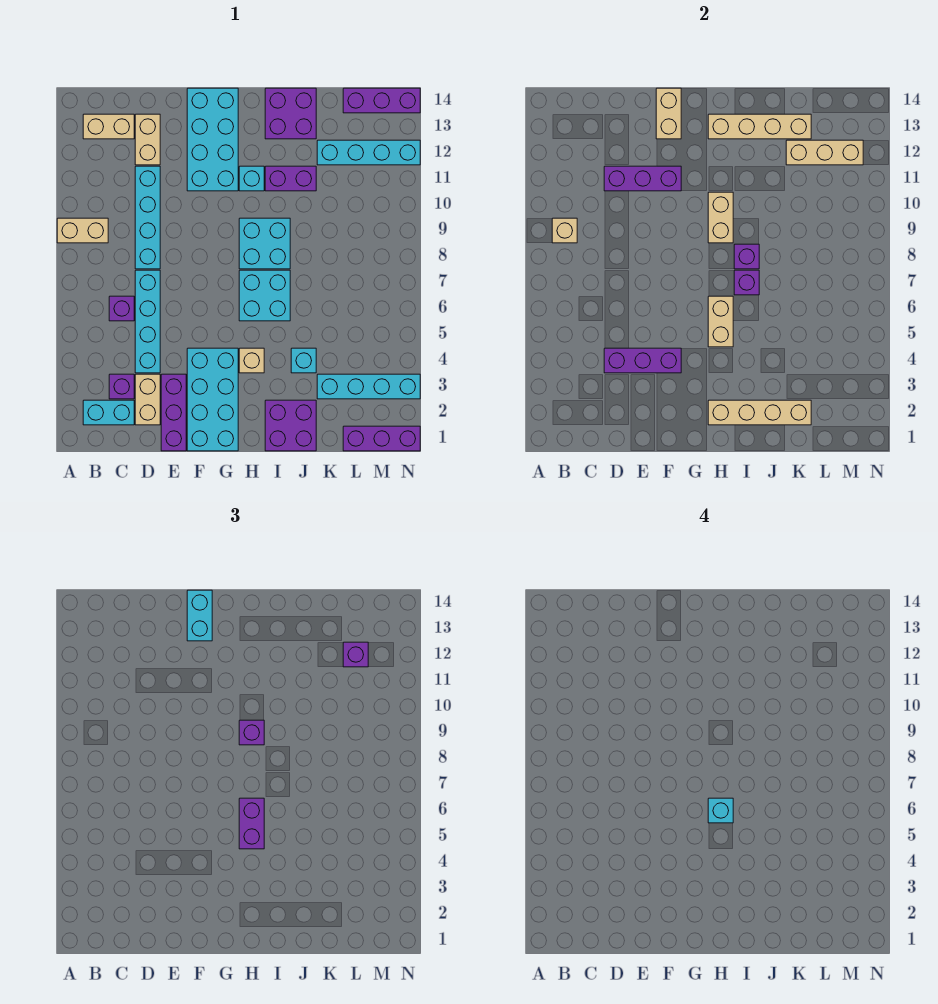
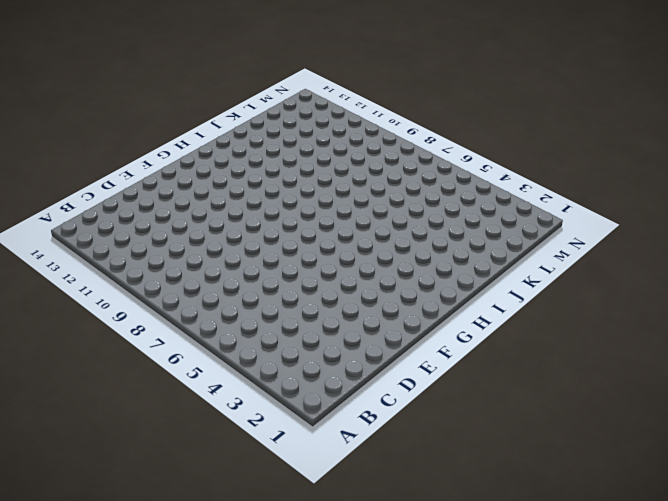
none -> tan 1x2 brick [57,218,108,243]
none -> cyan 1x2 brick [83,400,134,425]
none -> tan 1x2 brick [83,114,134,139]
none -> purple 1x1 brick [109,374,134,399]

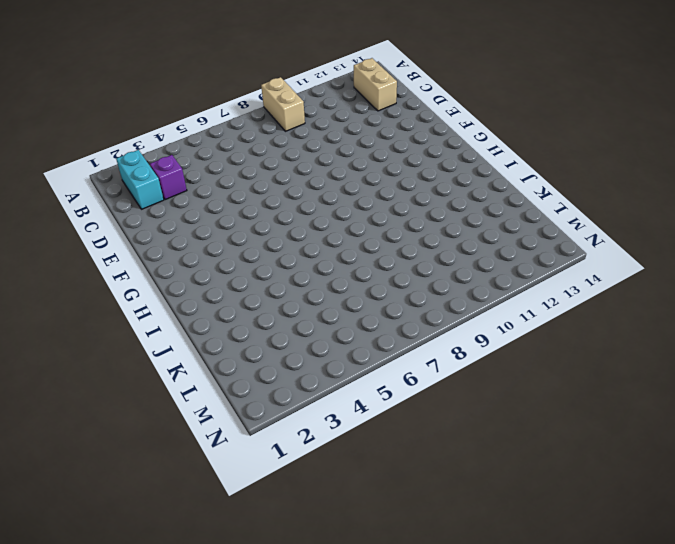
none -> purple 1x1 brick [109,296,134,321]
none -> tan 1x2 brick [135,374,160,425]
none -> cyan 1x4 brick [135,270,160,373]
none -> cyan 1x4 brick [135,166,160,269]

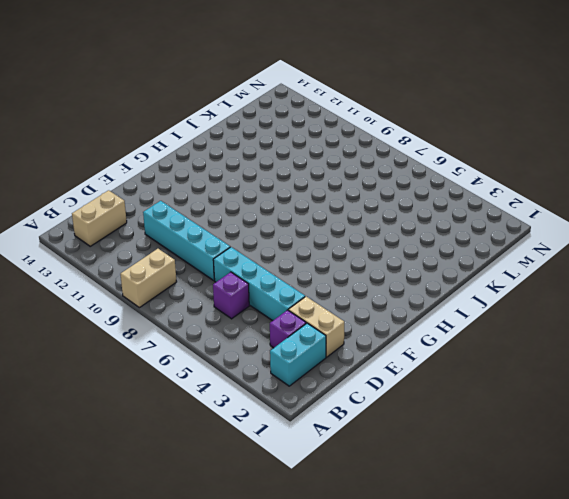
none -> tan 1x2 brick [135,114,160,165]
none -> purple 1x3 brick [161,374,186,451]
none -> cyan 2x4 brick [187,348,238,451]
none -> cyan 2x4 brick [187,88,238,191]

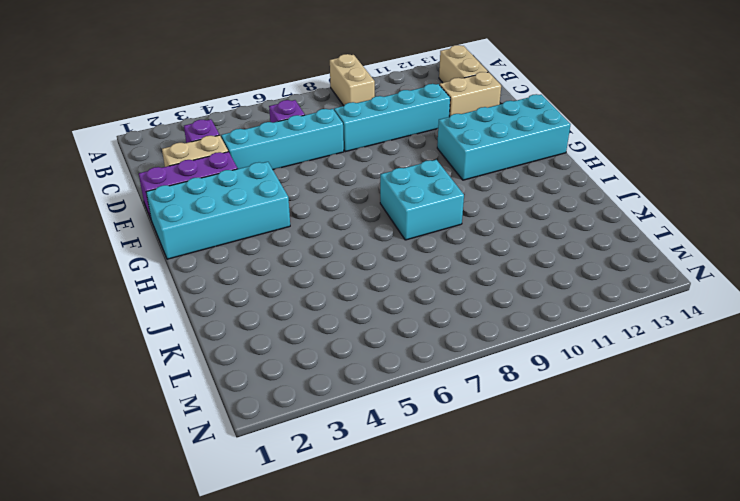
none -> cyan 1x2 brick [83,400,134,425]
none -> tan 1x1 brick [239,348,264,373]
none -> cyan 2x2 brick [239,270,290,321]
none -> cyan 1x1 brick [239,166,264,191]

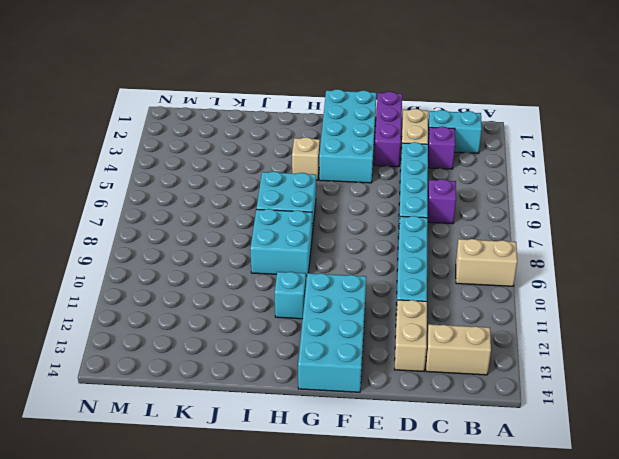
none -> purple 2x2 brick [265,400,316,451]
none -> purple 1x2 brick [265,166,316,191]
none -> purple 2x2 brick [265,88,316,139]
none -> cyan 1x1 brick [291,348,316,373]

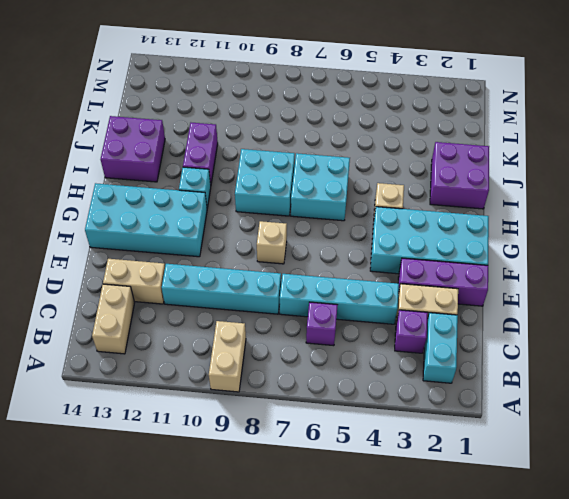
tan 1x1 brick [257,221,287,264] -> tan 1x1 brick moved to [552,218,577,243]
none -> cyan 1x1 brick [291,348,316,373]
none -> cyan 1x4 brick [317,374,420,399]
none -> cyan 1x4 brick [317,140,420,165]
none -> purple 1x3 brick [343,426,420,451]

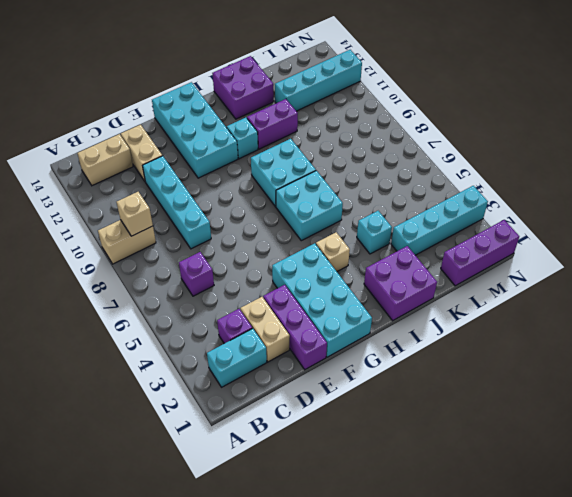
none -> cyan 1x4 brick [135,270,160,373]
none -> purple 1x3 brick [343,88,420,113]
none -> purple 1x3 brick [604,348,681,373]
none -> purple 1x3 brick [604,166,681,191]

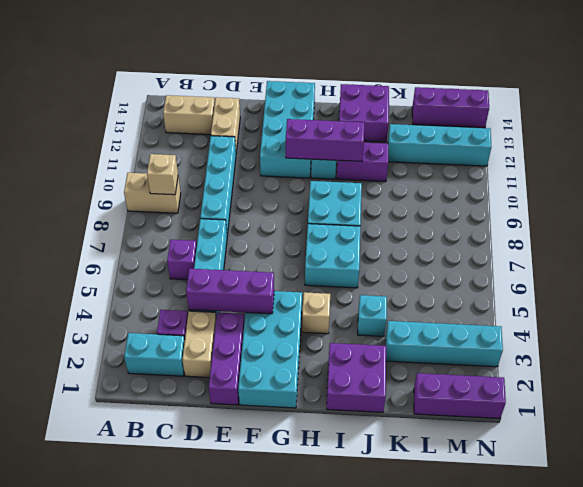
purple 1x3 brick [286,119,364,161] -> purple 1x3 brick moved to [604,166,681,191]
none -> tan 1x2 brick [656,88,681,139]
none -> tan 1x4 brick [708,400,811,425]
none -> tan 1x2 brick [708,296,733,347]
none -> tan 1x2 brick [708,192,733,243]

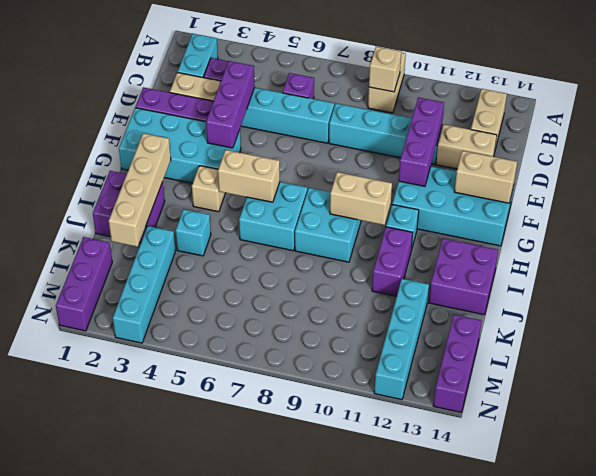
none -> tan 1x4 brick [708,114,811,139]
none -> purple 1x1 brick [734,270,759,295]
none -> purple 1x1 brick [734,244,759,269]
none -> tan 1x3 brick [786,140,863,165]

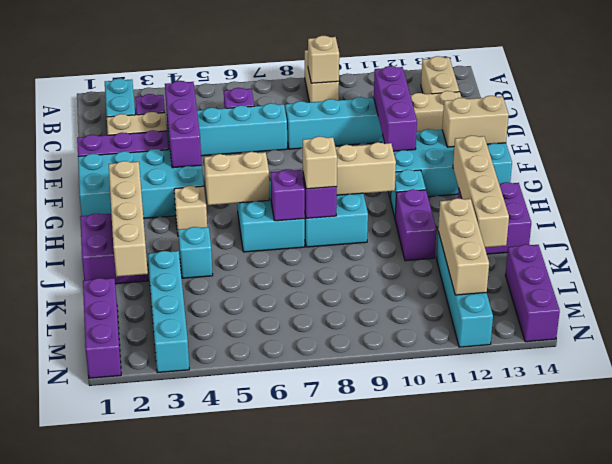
tan 1x1 brick [303,136,337,189] -> none
none -> cyan 1x2 brick [187,590,212,641]
none -> purple 1x2 brick [239,798,264,849]
none -> purple 1x1 brick [239,720,264,745]
none -> purple 1x1 brick [343,642,368,667]

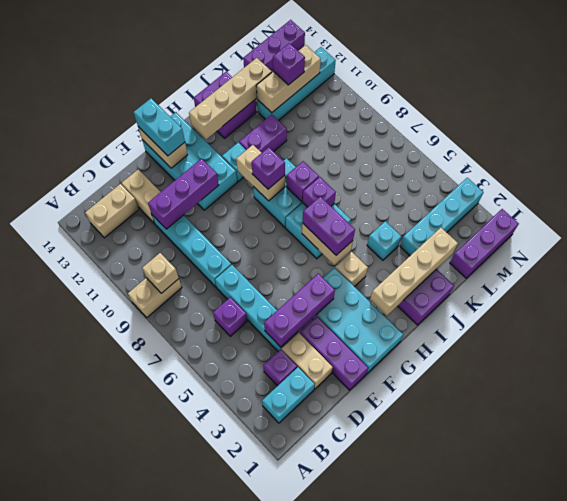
none -> cyan 1x1 brick [708,798,733,823]

